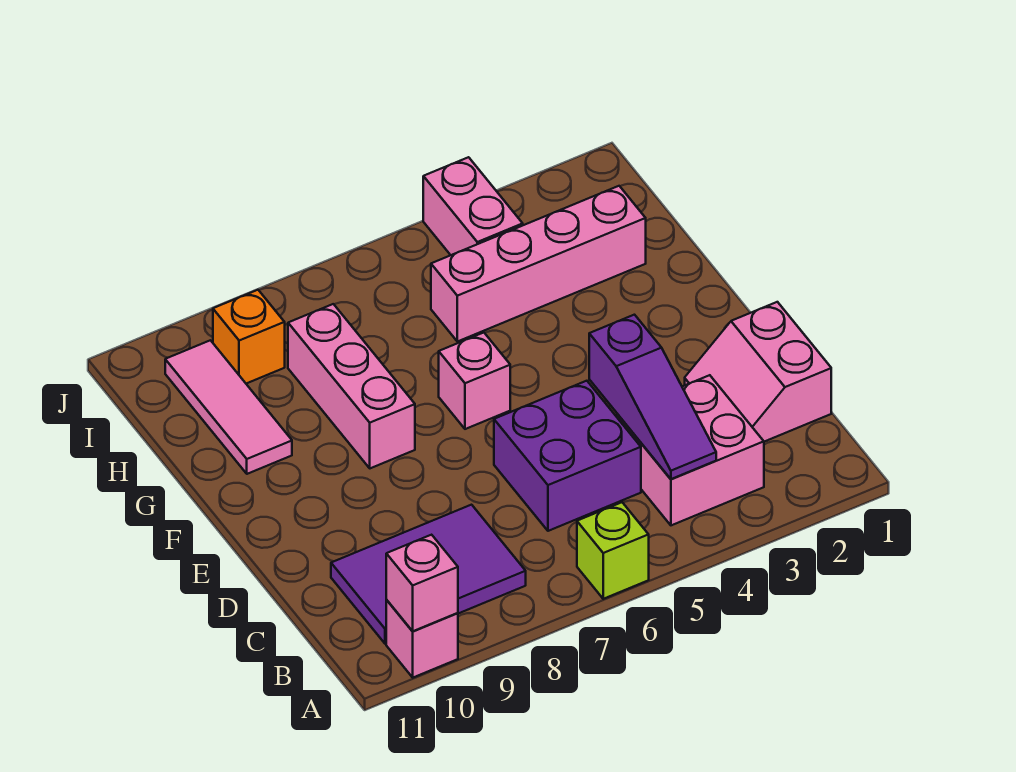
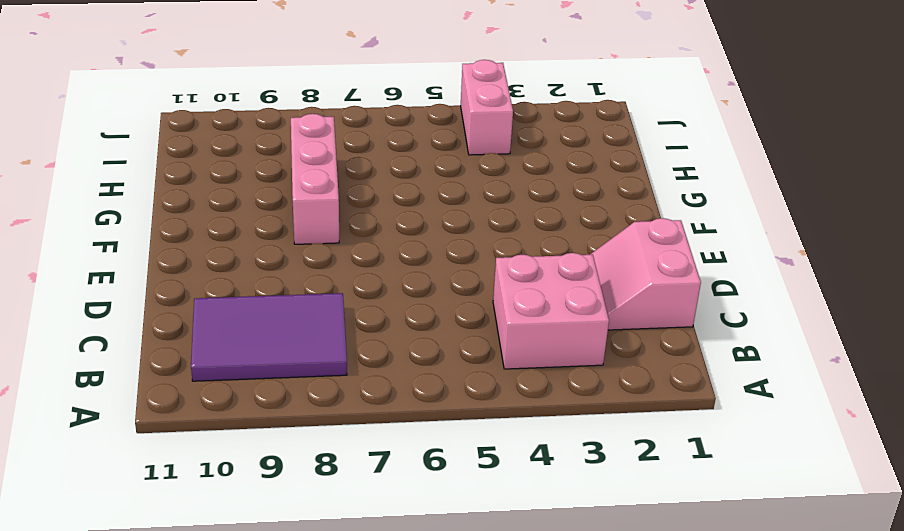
none -> lime 1x1 brick [577,502,649,599]
none -> pink 1x1 brick [386,600,458,678]
none -> purple 2x2 brick [494,381,641,531]

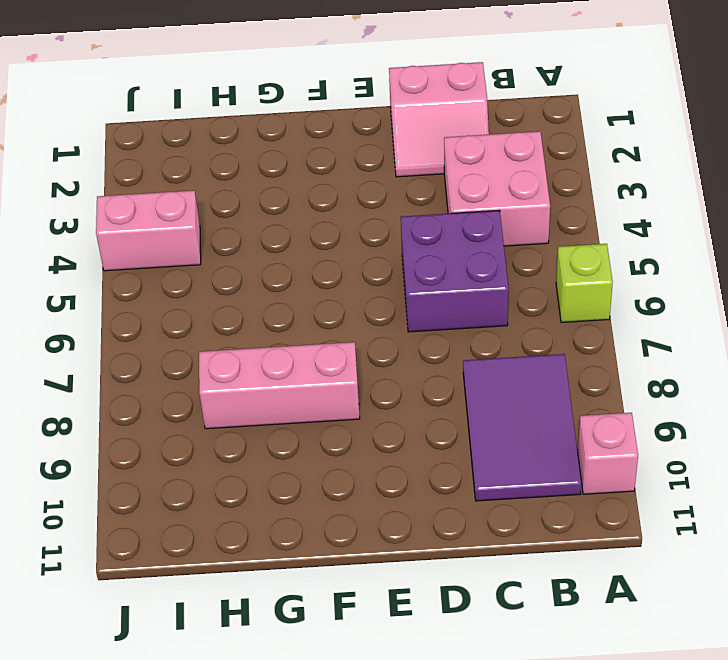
none -> pink 1x1 brick [439,333,510,429]
none -> pink 1x3 tile [165,340,292,474]
none -> pink 1x4 brick [431,186,646,342]

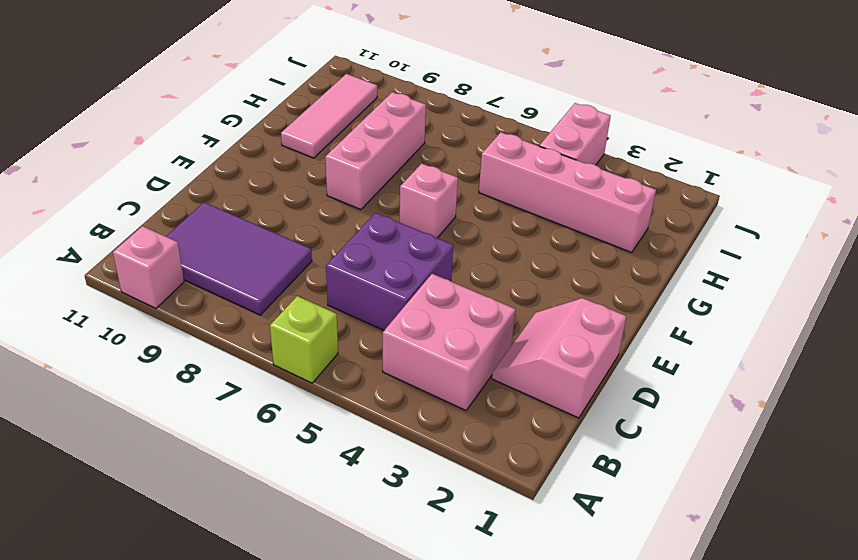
none -> orange 1x1 brick [213,290,285,384]
none -> pink 1x1 brick [386,535,458,631]
none -> purple 1x3 slope [589,315,716,479]

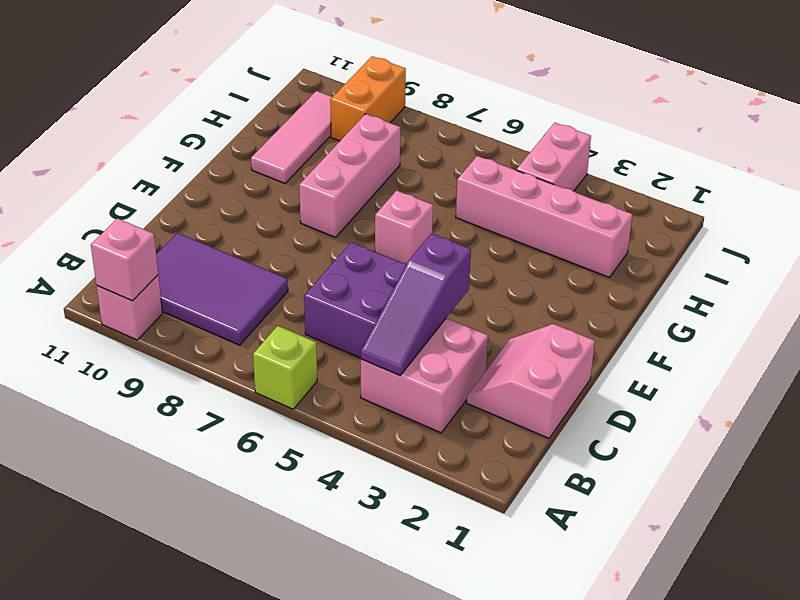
orange 1x2 brick [330,56,406,141] -> orange 1x1 brick [213,290,285,384]

